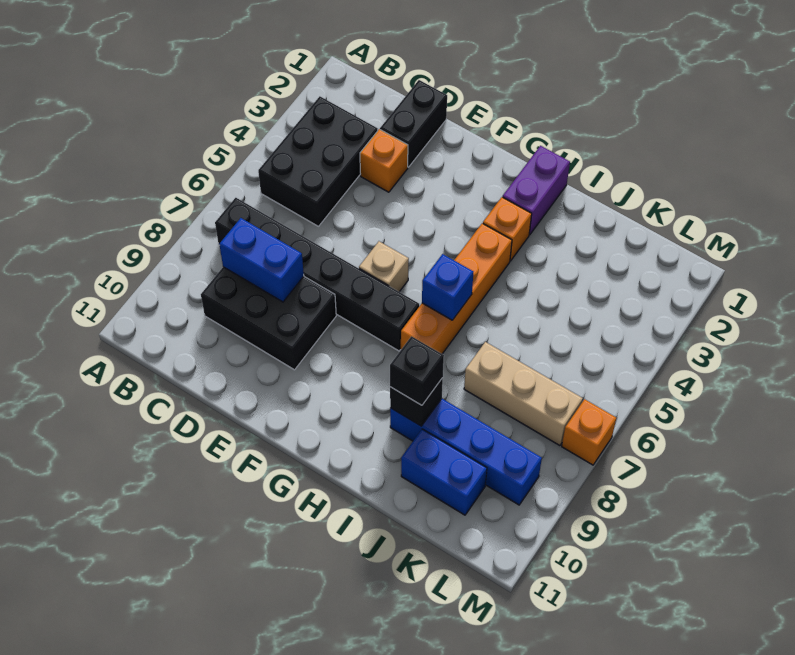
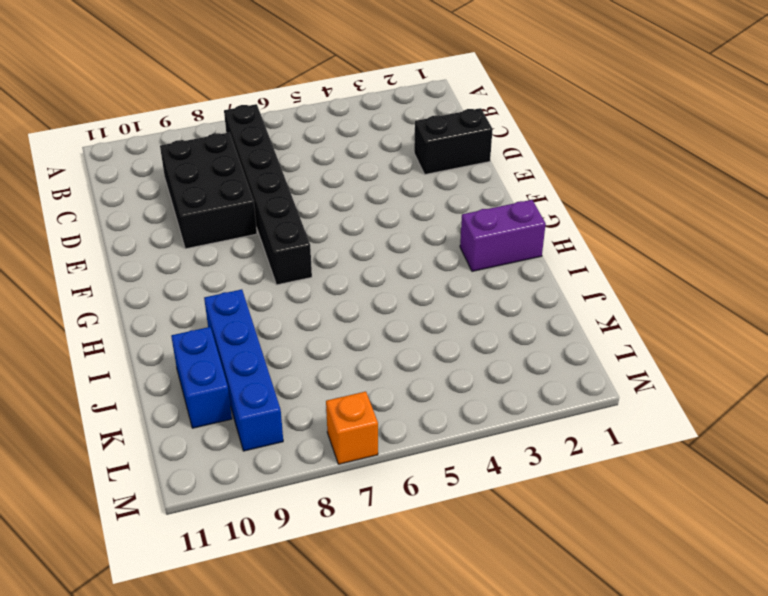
none -> black 2x3 brick [258,96,378,226]
none -> orange 1x1 brick [360,129,408,192]
none -> tan 1x1 brick [359,241,409,292]

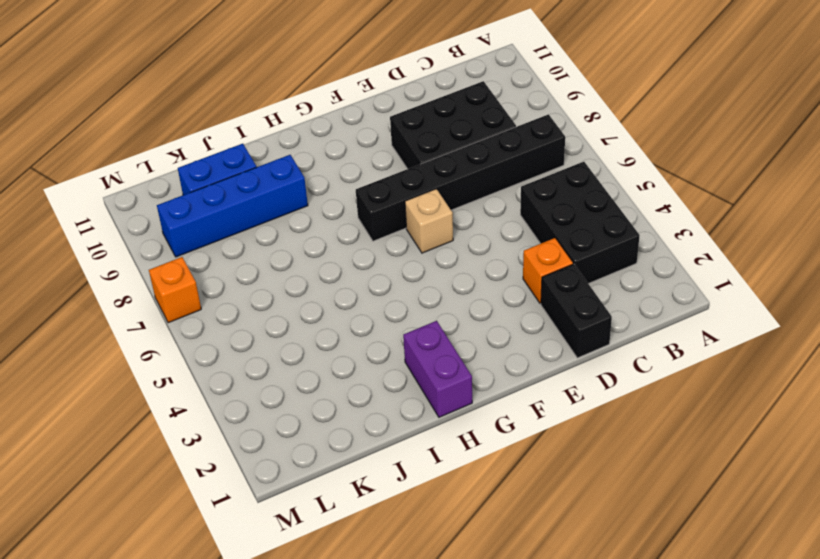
none -> orange 1x1 brick [483,197,532,261]
none -> orange 1x4 brick [401,223,512,354]
none -> tan 1x3 brick [464,342,583,446]

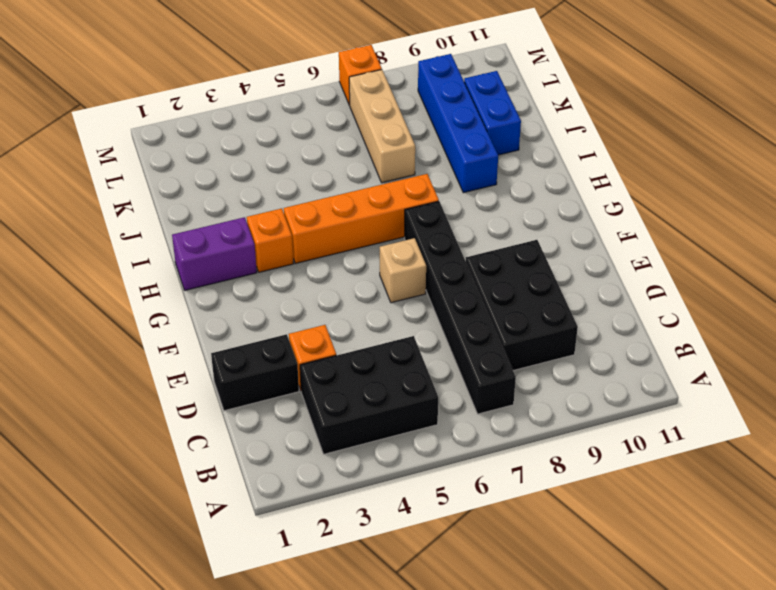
none -> blue 1x2 brick [219,218,304,302]
none -> blue 1x1 brick [422,254,473,320]
none -> black 1x1 brick [390,378,443,426]

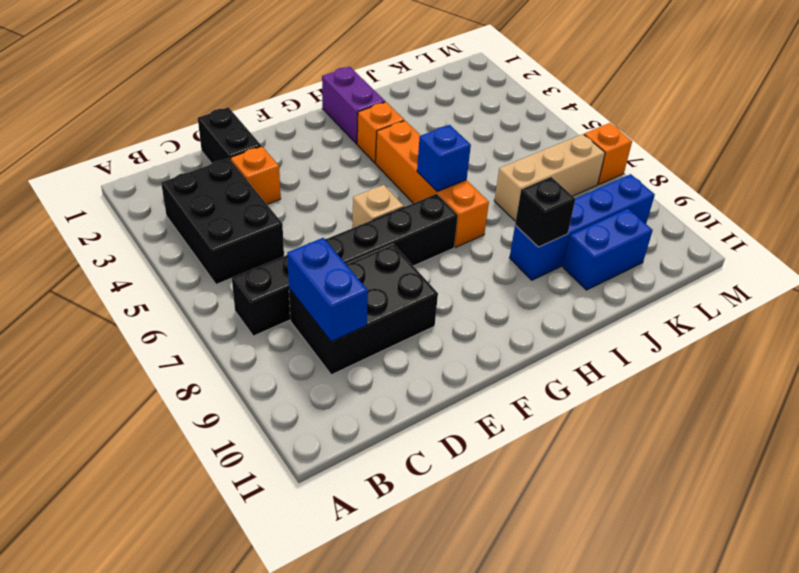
blue 1x2 brick [287,238,368,342] -> blue 1x2 brick turned to [219,218,304,302]
none -> black 1x1 brick [390,336,444,405]

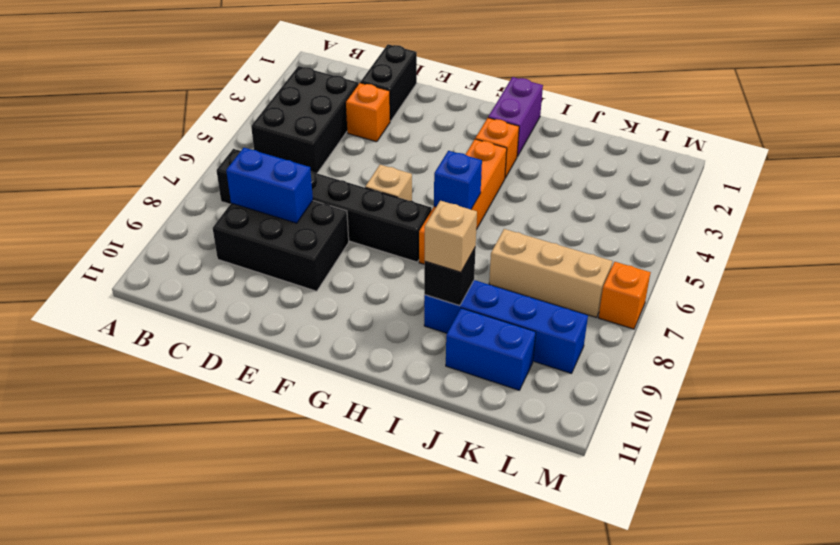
tan 1x1 brick [425,201,477,272] -> black 1x1 brick [390,336,444,405]

